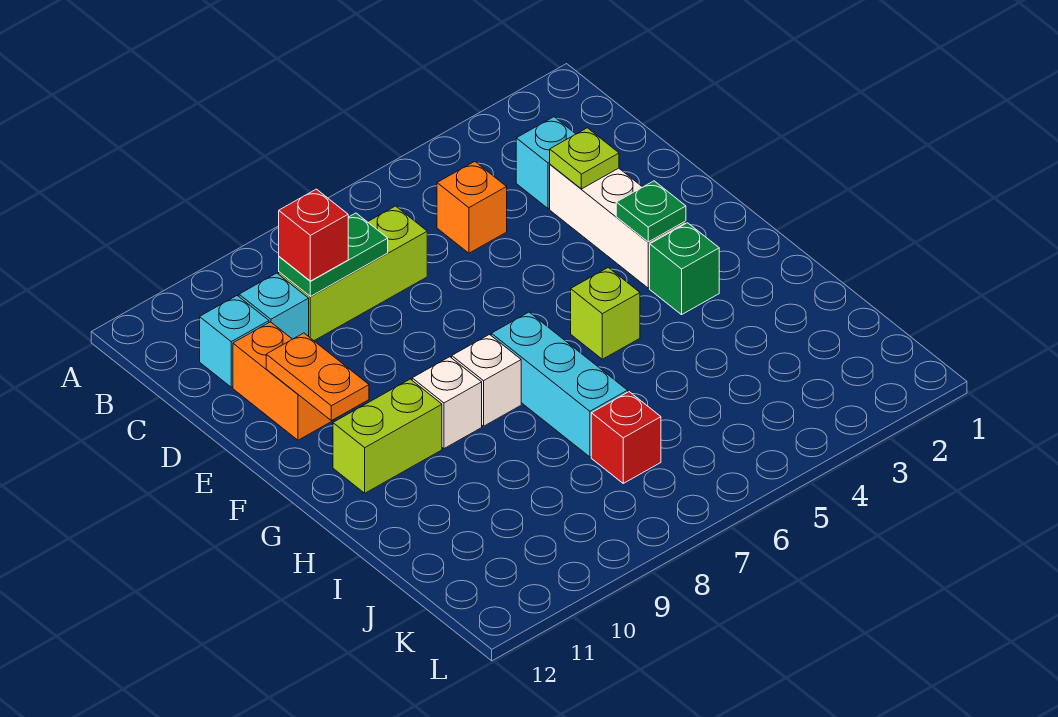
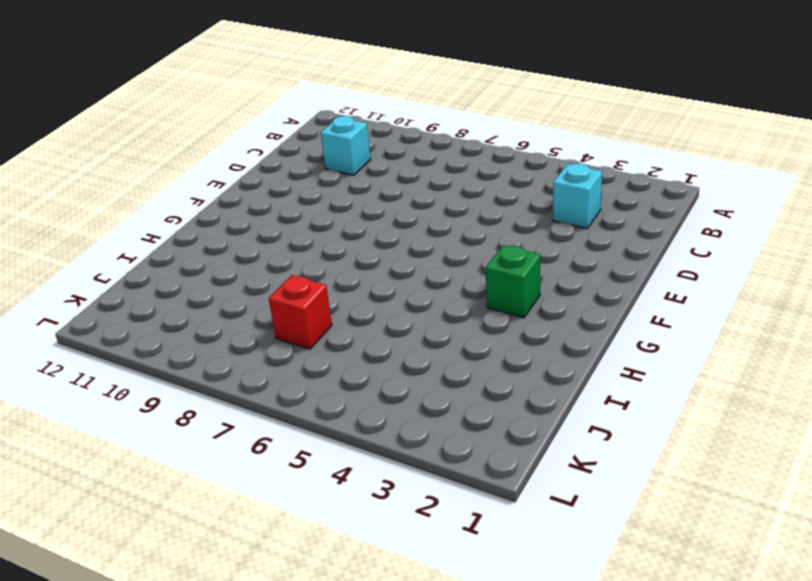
none -> orange 1x1 brick [437,161,507,253]
none -> lime 1x3 brick [279,206,427,341]
none -> cyan 1x1 brick [200,296,269,387]

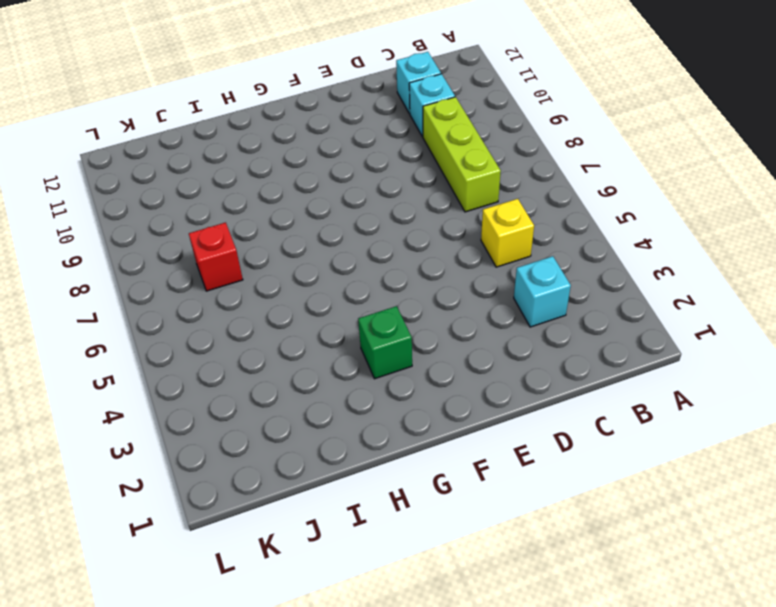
yellow 1x1 brick [481,199,534,267] -> orange 1x1 brick [437,161,507,253]
none -> white 1x3 brick [550,165,686,288]
none -> orange 1x2 brick [233,322,335,440]
none -> lime 1x1 brick [571,267,640,359]

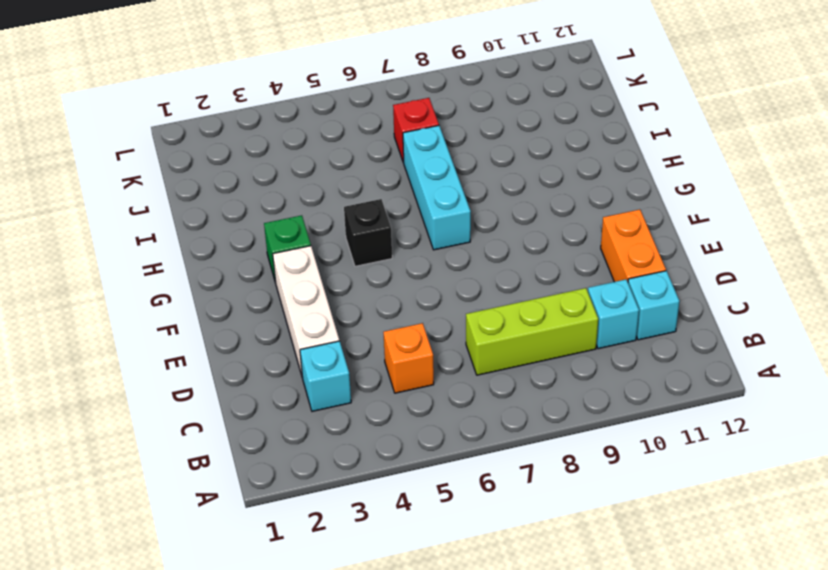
black 1x1 brick [344,199,392,266] -> lime 1x1 brick [571,267,640,359]
none -> white 1x1 brick [452,334,521,426]
none -> white 1x1 brick [412,357,482,449]
none -> lime 1x2 brick [333,379,442,493]

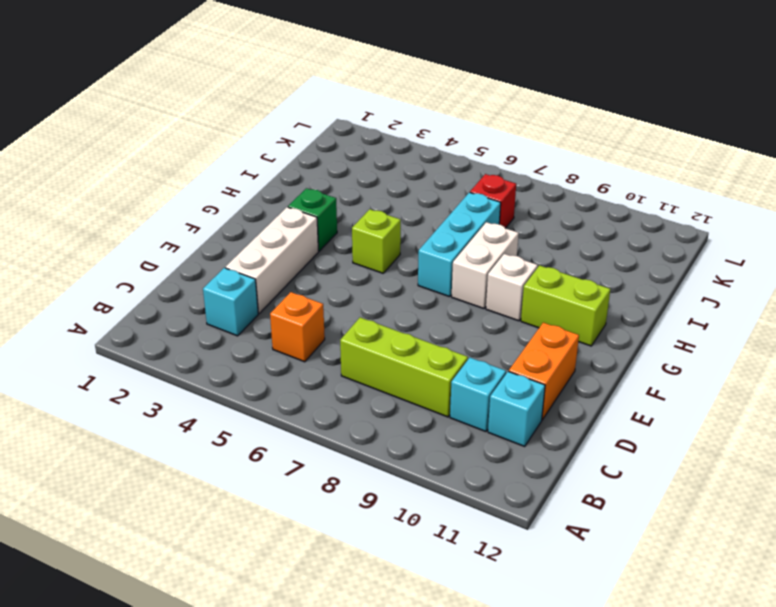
white 1x2 brick [452,222,519,309] -> white 1x1 brick [452,334,521,426]
none -> green 1x2 plate [279,213,388,296]
none -> lime 1x1 plate [550,128,619,189]
none -> orange 1x2 plate [266,333,369,421]

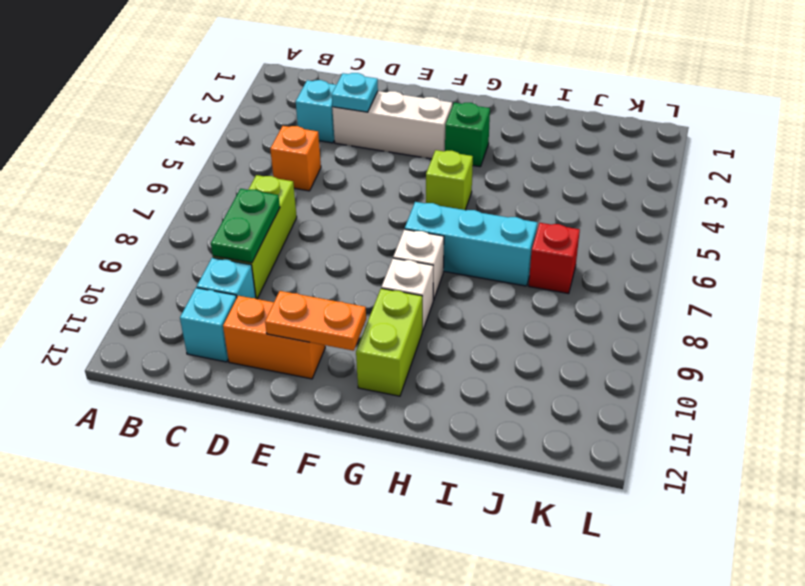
cyan 1x1 plate [332,73,378,112] -> lime 1x1 plate [550,128,619,189]
none -> green 1x1 plate [616,181,686,242]
none -> red 1x1 brick [279,189,348,281]

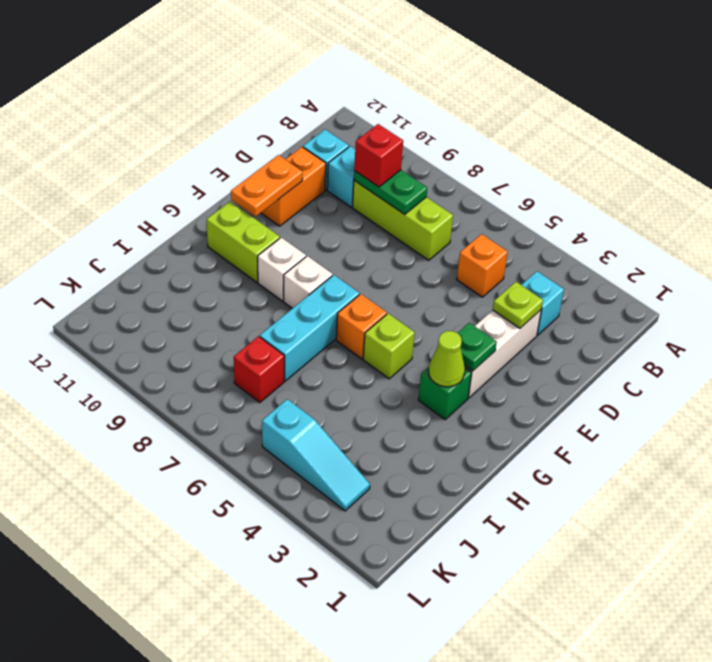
lime 1x1 cone [429,331,465,387] -> none
orange 1x1 brick [336,294,387,359] -> none
cyan 1x3 slope [262,399,370,511] -> none

